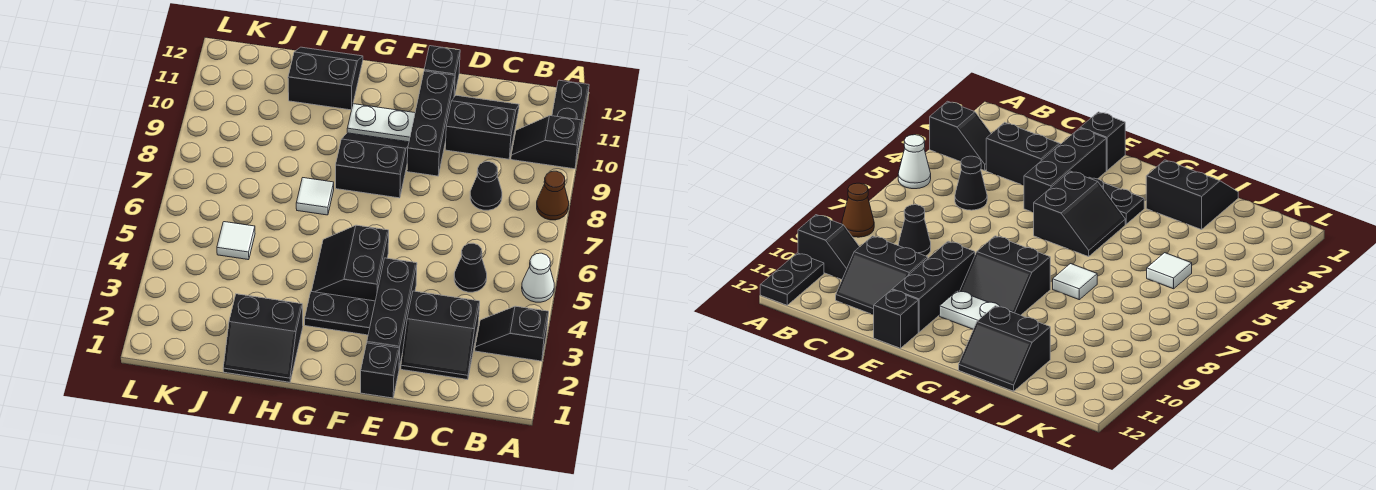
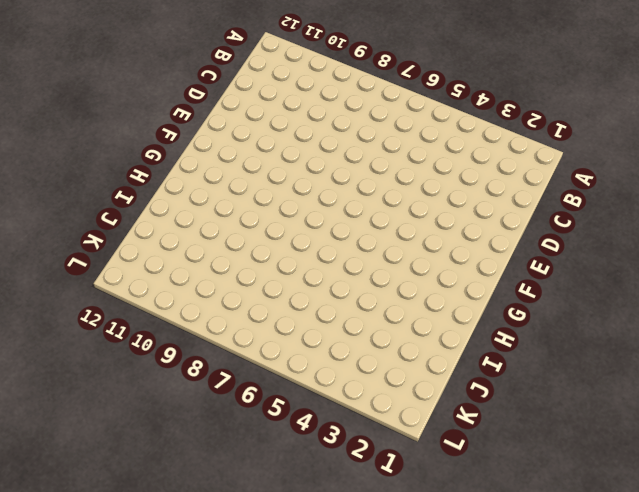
none -> black 1x2 slope [475,306,549,361]
none -> white 1x1 cone [522,253,554,302]
none -> brown 1x1 cone [537,171,569,220]

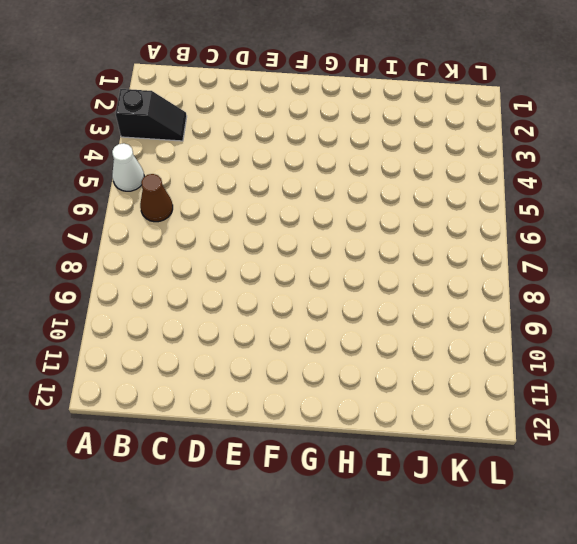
brown 1x1 cone [140,174,173,222] -> brown 1x1 cone moved to [537,171,569,220]
none -> black 1x2 slope [511,116,582,169]
none -> black 1x2 plate [552,80,589,138]
none -> black 2x2 slope [401,291,480,380]

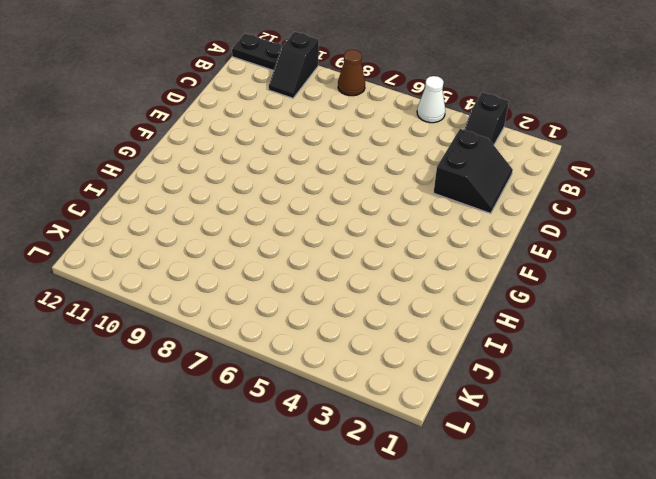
none -> black 1x1 cone [454,243,487,292]
none -> black 1x1 cone [470,162,502,210]
none -> black 2x2 slope [445,95,519,159]

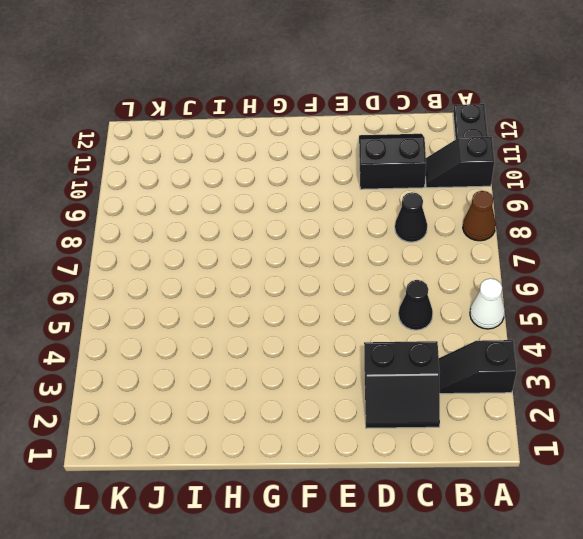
none -> black 1x1 brick [361,343,400,398]
none -> black 1x3 brick [367,258,417,368]
none -> black 1x3 brick [407,71,455,176]

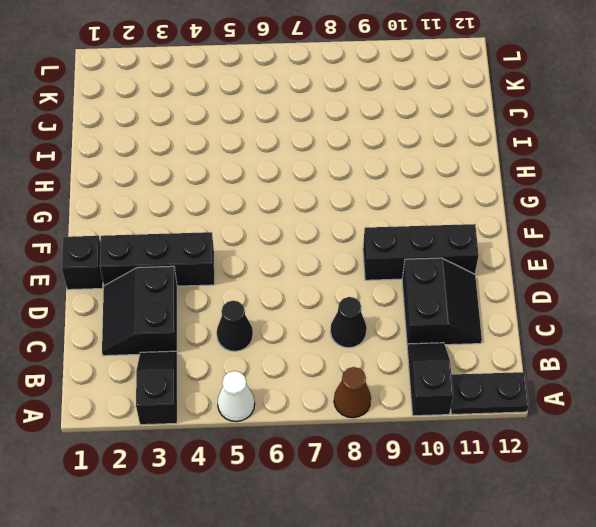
none -> black 1x1 brick [424,46,460,97]
none -> black 1x2 plate [305,291,375,335]
none -> black 2x2 slope [312,225,389,301]

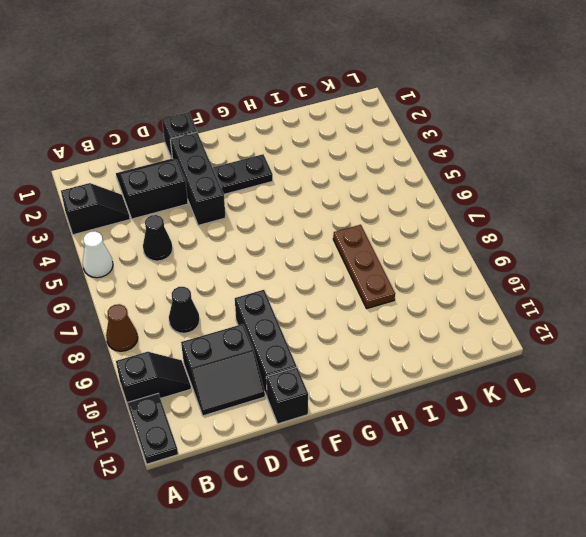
brown 1x3 plate [333,225,395,309] -> none
none -> black 2x2 slope [312,225,389,301]
none -> black 2x2 slope [336,133,409,198]
none -> white 1x2 plate [347,104,415,142]

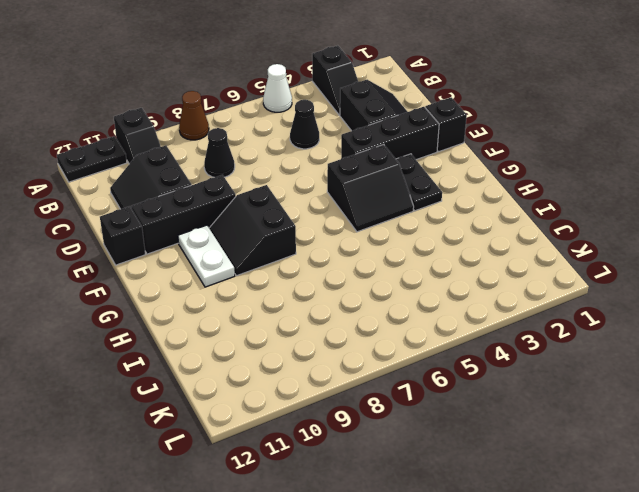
none -> black 2x2 slope [223,294,303,382]
none -> white 1x1 tile [296,178,334,215]
none -> black 2x2 slope [288,47,363,110]

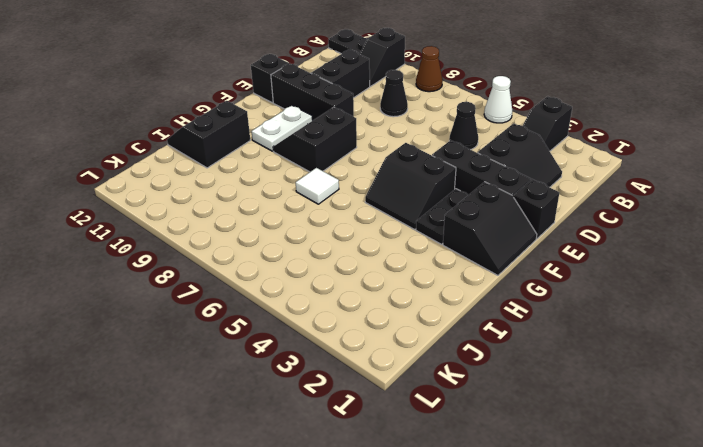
black 2x2 slope [443,182,537,275] -> black 2x2 slope moved to [223,294,303,382]
none -> white 1x1 tile [217,222,255,260]

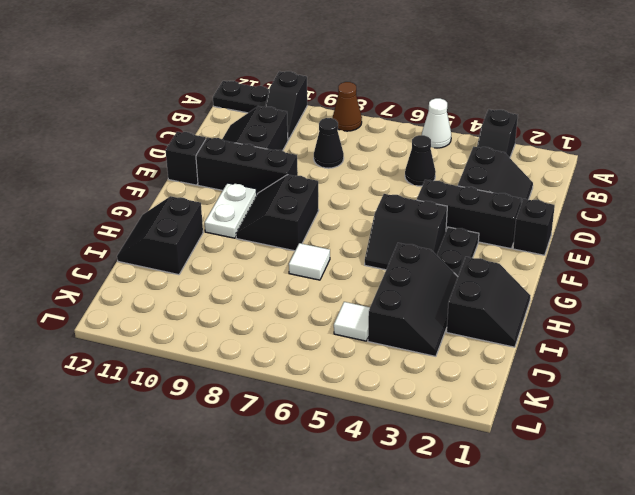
black 2x3 slope [368,243,458,356] -> none

